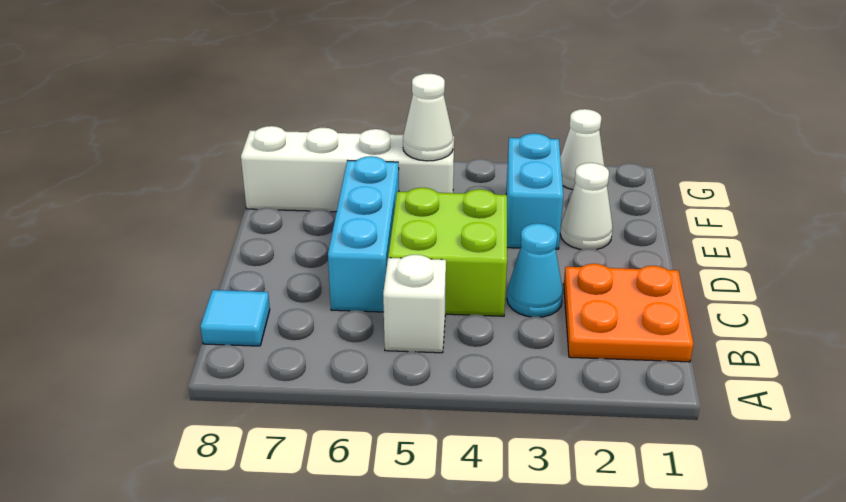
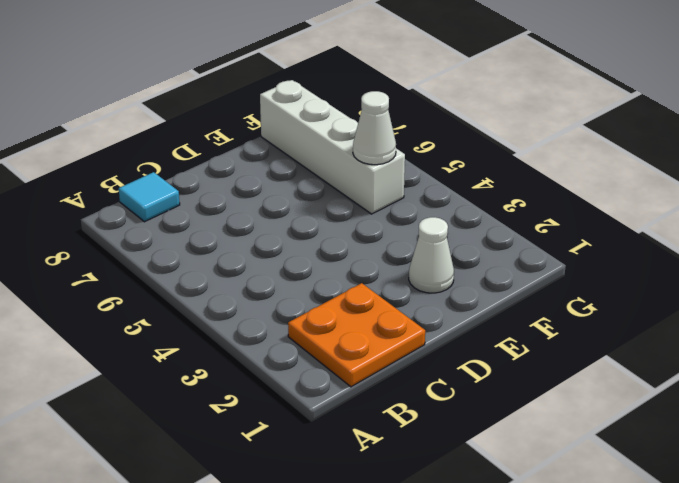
none -> white 1x1 brick [383,255,446,353]
none -> cyan 1x1 cone [507,223,563,317]

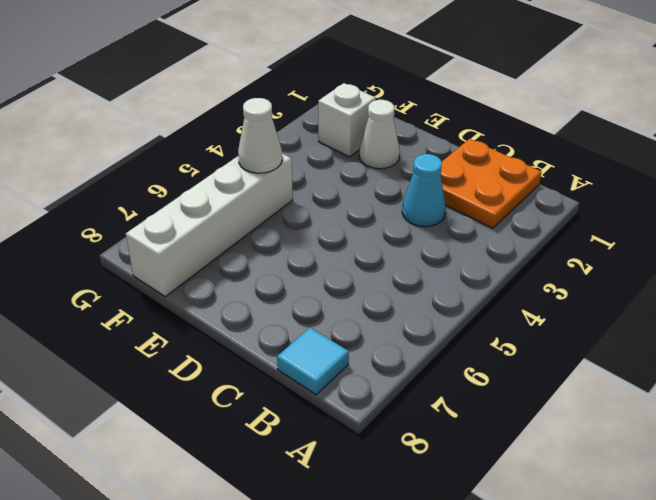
white 1x1 brick [318,83,376,157] -> white 1x1 brick moved to [383,255,446,353]
none -> lime 2x2 brick [388,188,507,316]
none -> cyan 1x3 brick [328,156,399,312]

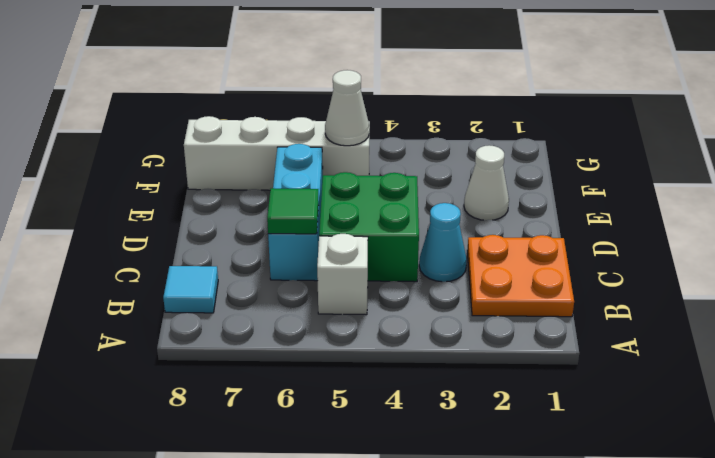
green 2x2 brick [319,172,419,282] -> lime 2x2 brick [388,188,507,316]
green 1x1 tile [267,188,319,234] -> none
none -> cyan 1x2 brick [506,133,563,249]
none -> white 1x1 cone [560,109,604,190]

